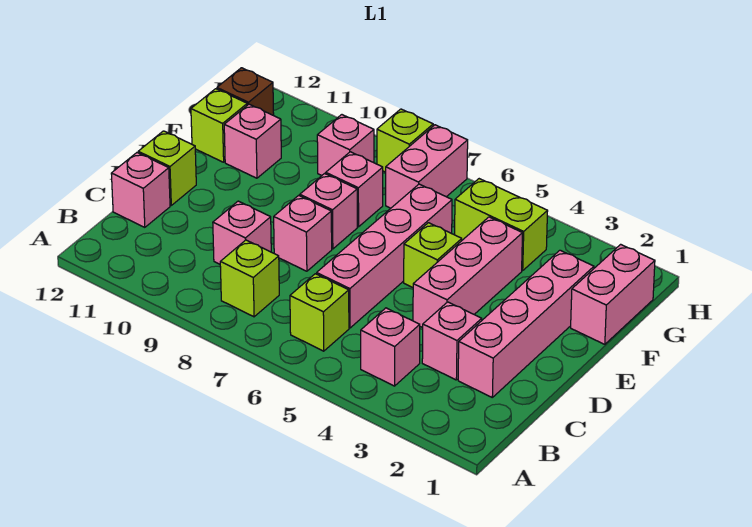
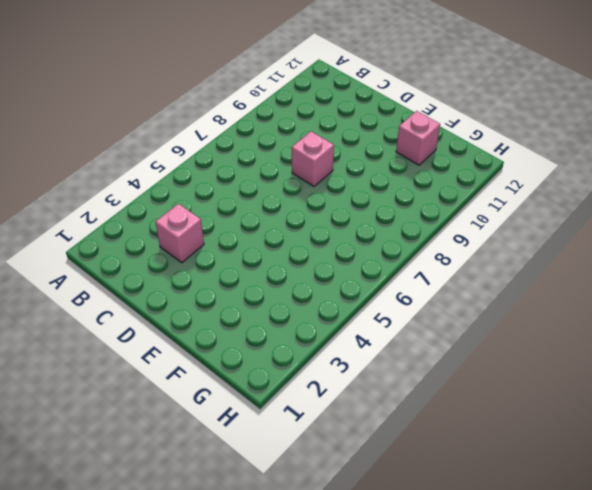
none -> pink 1x1 brick [361,308,420,386]
none -> lime 1x1 brick [290,274,349,351]
none -> lime 1x1 brick [220,240,279,317]

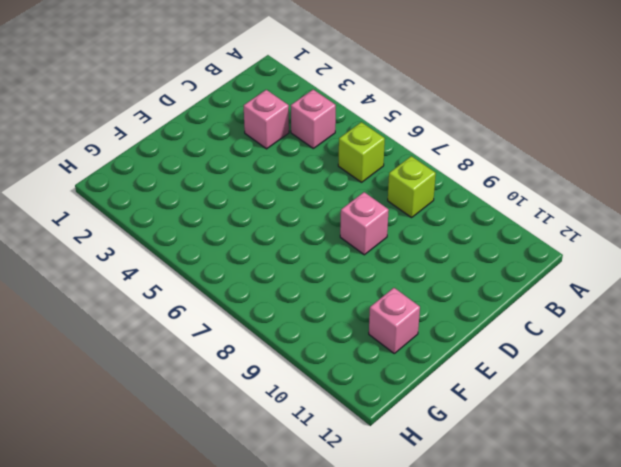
none -> pink 1x4 brick [458,250,594,397]
none -> pink 1x4 brick [317,184,452,328]
none -> pink 1x1 brick [213,201,271,264]

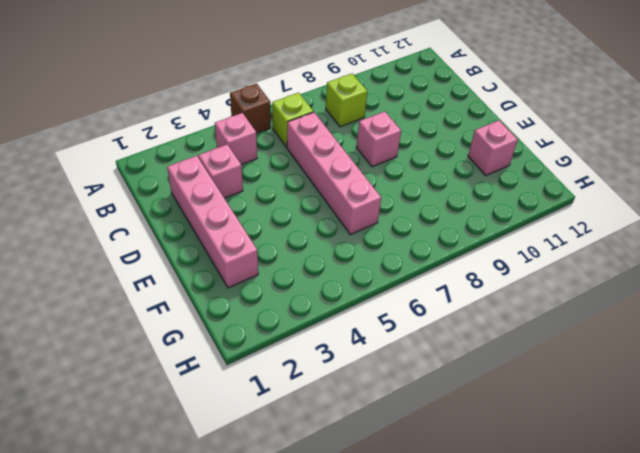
brown 1x1 brick [230,84,271,134] -> brown 1x1 brick moved to [217,68,274,115]
none -> pink 1x1 brick [213,201,271,264]
none -> pink 1x1 brick [111,153,170,227]
none -> pink 1x3 brick [413,217,523,328]

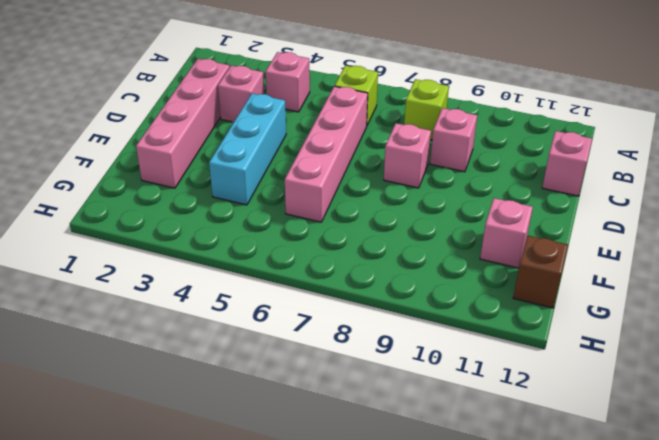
cyan 1x3 brick [209,94,286,205] -> pink 1x3 brick [413,217,523,328]
none -> lime 1x1 brick [138,131,196,205]
none -> lime 1x1 brick [404,223,462,287]
none -> pink 1x1 brick [300,174,357,249]

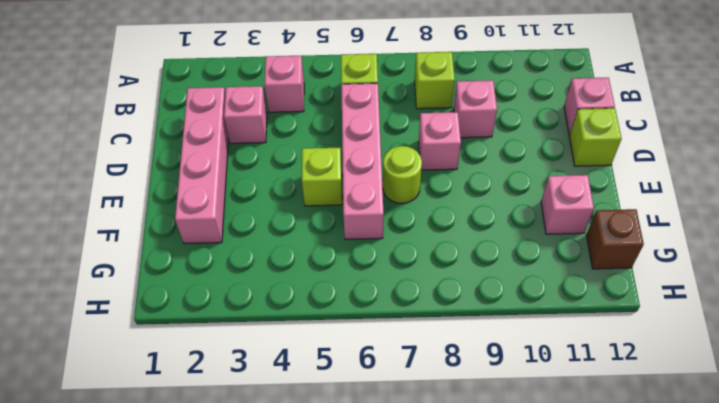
lime 1x1 round brick [383,146,422,204] -> none
none -> pink 1x3 brick [413,217,523,328]
none -> pink 1x1 brick [300,174,357,249]
none -> pink 1x2 brick [571,244,655,344]

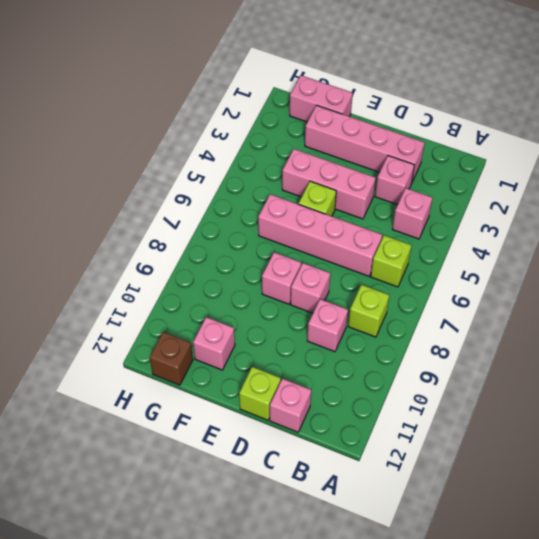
none -> pink 1x1 brick [326,152,383,227]
none -> lime 1x1 brick [191,89,247,162]
none -> lime 1x2 brick [455,179,548,271]

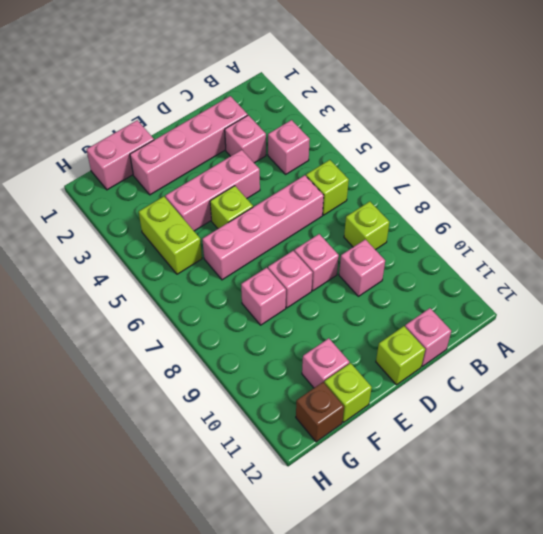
none -> pink 1x2 brick [386,125,468,208]
none -> pink 1x1 brick [317,115,374,175]
none -> lime 1x1 brick [377,109,433,172]

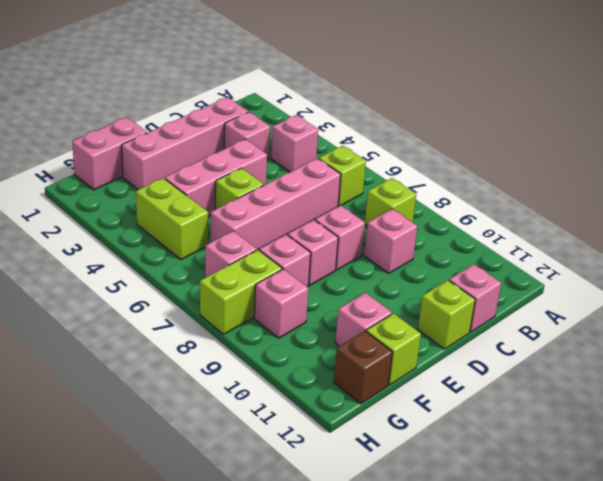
pink 1x1 brick [205,231,257,278] -> pink 1x2 brick [386,125,468,208]
lime 1x2 brick [200,250,282,334] -> lime 1x1 brick [377,109,433,172]

